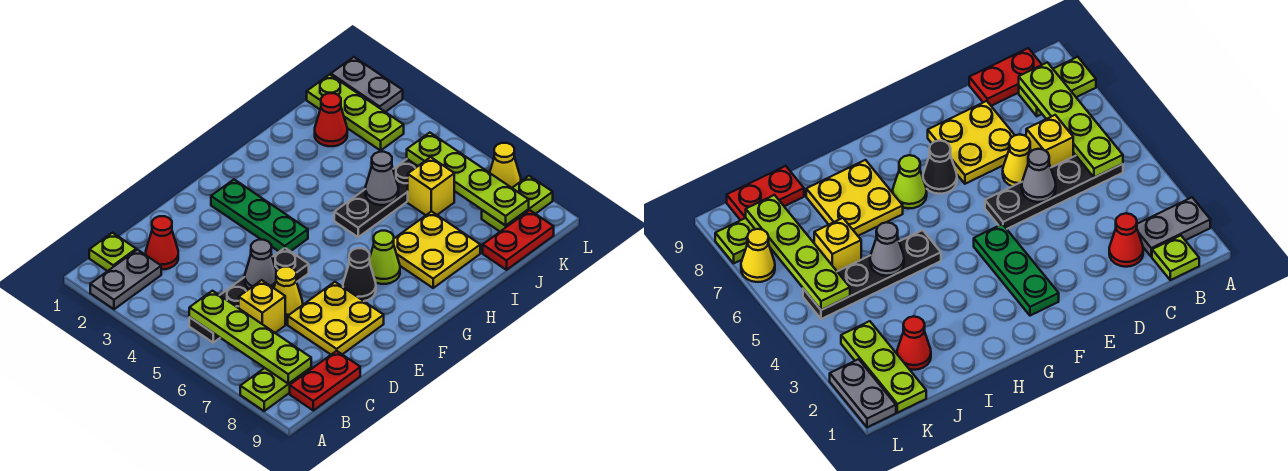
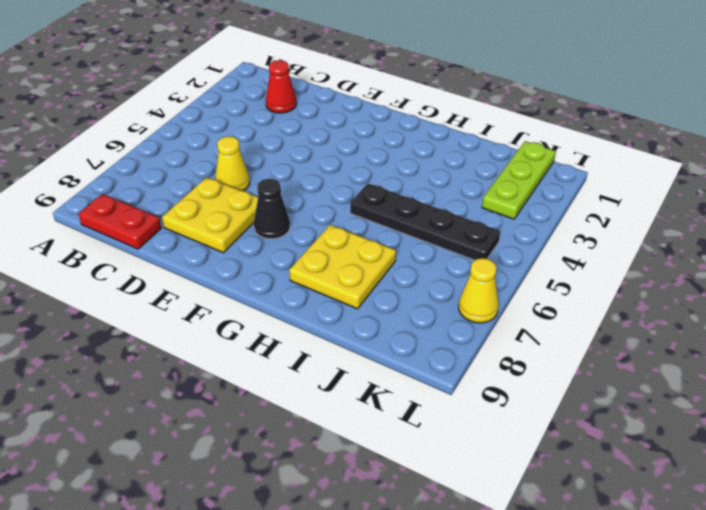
none -> grey 1x2 plate [90,250,161,309]
none -> lime 1x2 plate [240,368,311,411]
none -> lime 1x1 plate [89,233,136,271]

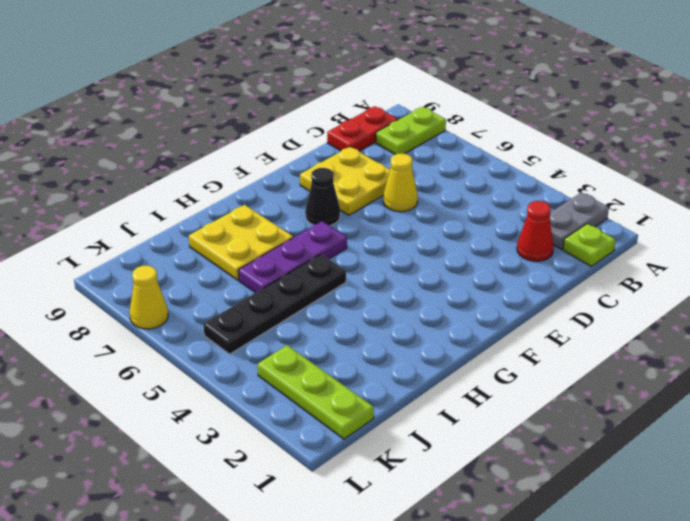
purple 1x3 plate [238,221,347,293] -> none
none -> black 1x4 plate [189,248,309,342]
none -> yellow 1x1 brick [239,280,285,333]
none -> green 1x3 plate [211,180,308,252]

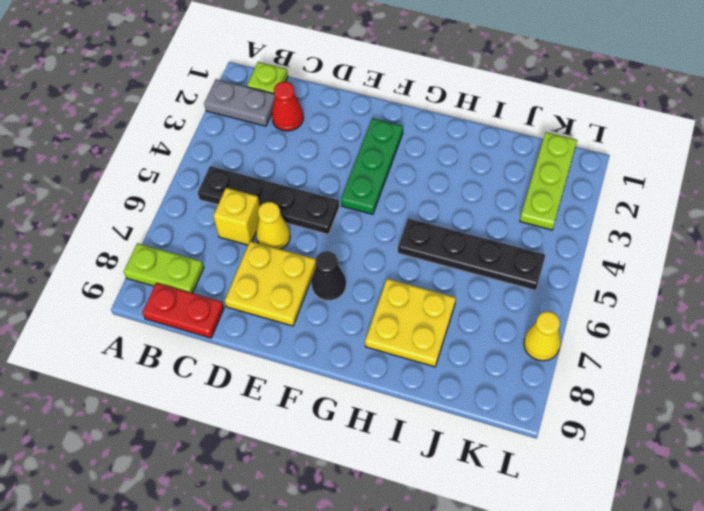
none -> lime 1x1 cone [370,231,400,284]
none -> red 1x1 cone [315,93,347,146]
none -> yellow 1x1 brick [408,157,454,215]

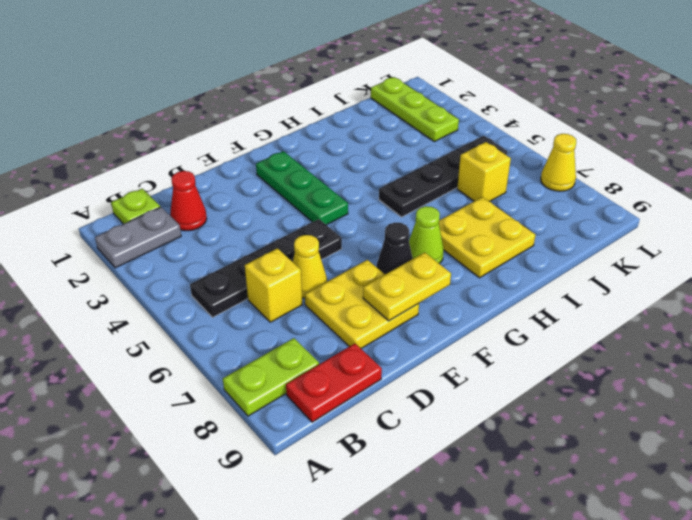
yellow 1x2 plate [363,252,451,321] -> none
none -> red 1x1 cone [315,93,347,146]
none -> red 1x2 plate [483,210,554,270]
none -> lime 1x2 plate [482,176,553,231]

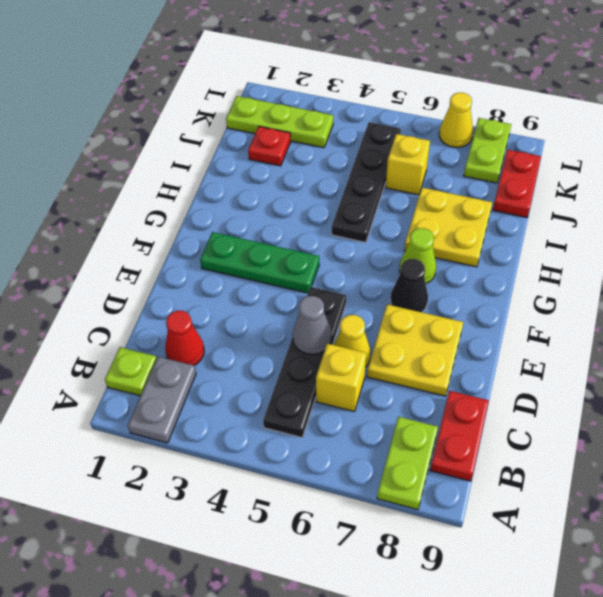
red 1x1 plate [248,127,291,166] -> red 1x1 cone [315,93,347,146]
none -> grey 1x2 plate [331,57,403,112]
none -> lime 1x4 plate [189,291,311,384]
none -> grey 1x1 cone [366,152,398,205]

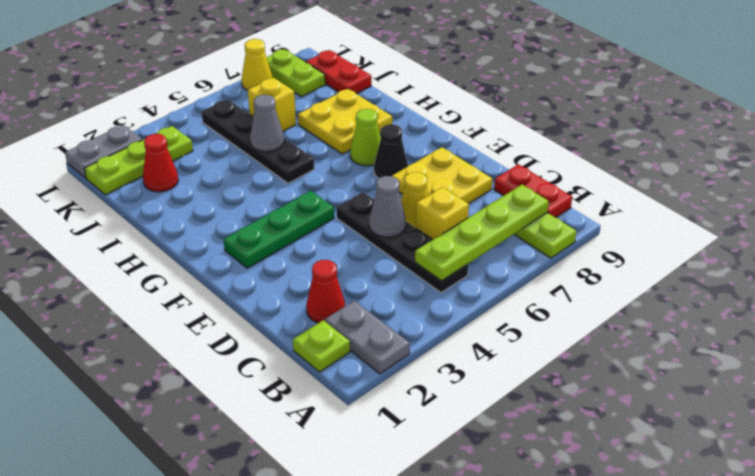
none -> lime 1x4 plate [407,133,529,226]

